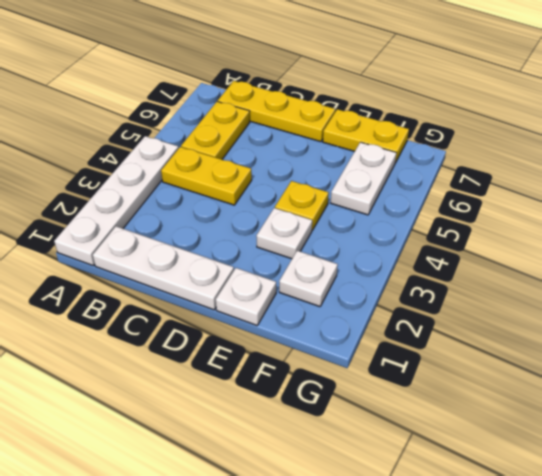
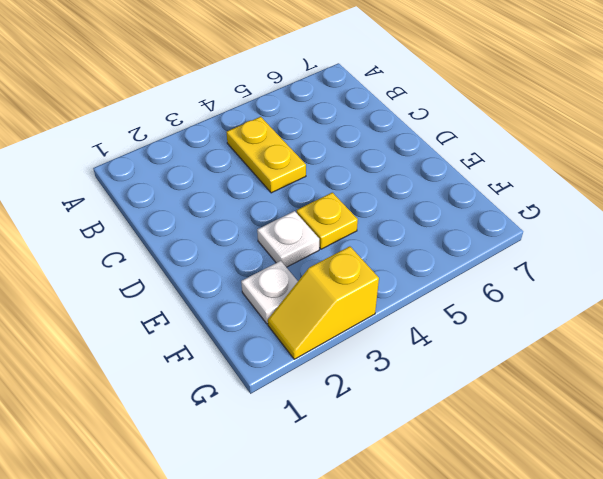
yellow 1x2 slope [268,246,379,359] -> none
none -> white 1x4 plate [54,136,179,265]
none -> white 1x3 plate [93,226,234,310]

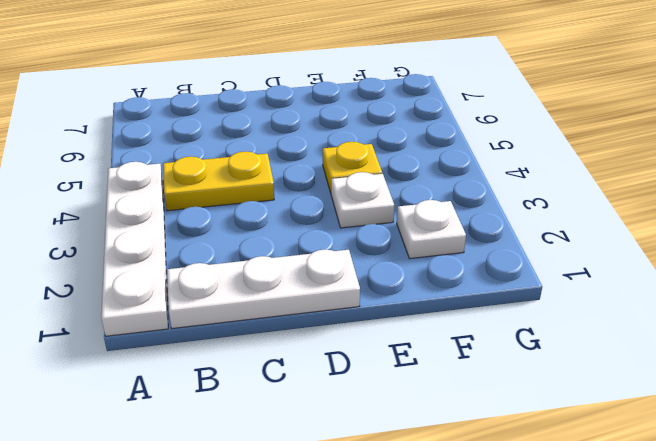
none -> yellow 1x2 plate [181,102,250,159]
none -> yellow 1x3 plate [218,81,335,142]

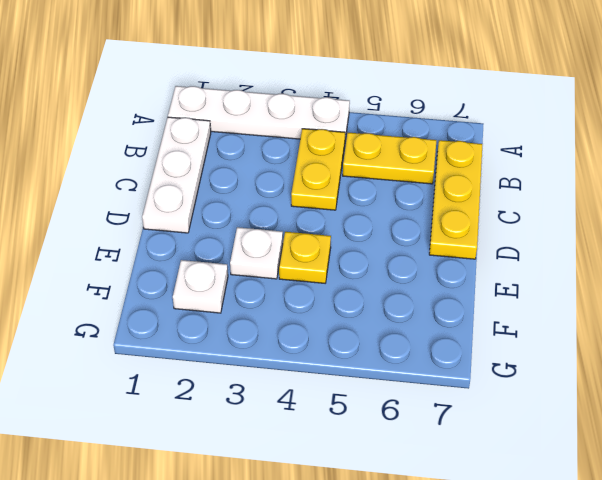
none -> white 1x1 plate [216,268,276,325]
none -> yellow 1x2 plate [323,109,409,163]

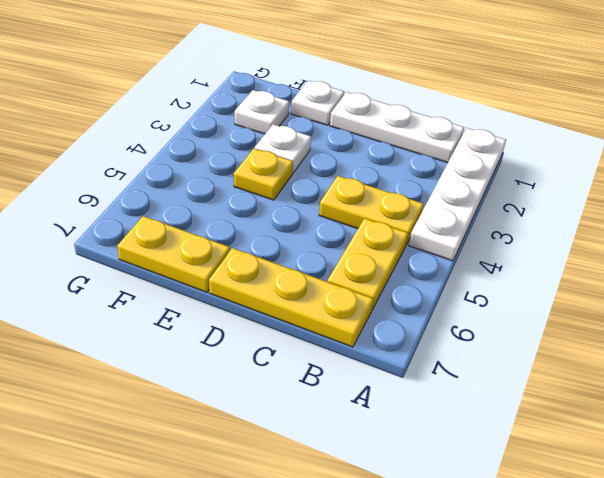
none -> white 1x2 plate [331,142,396,215]

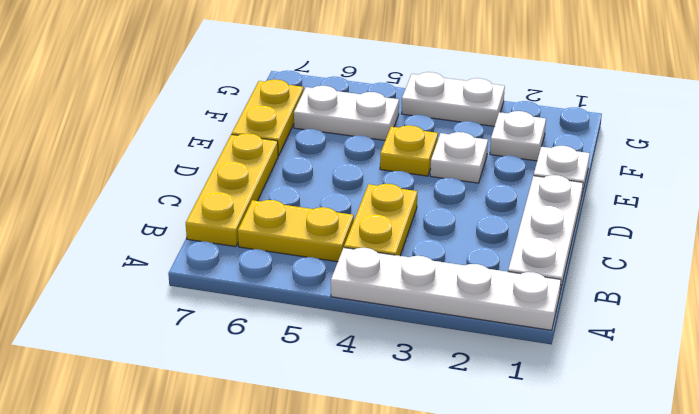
white 1x2 plate [402,72,505,126] -> none

